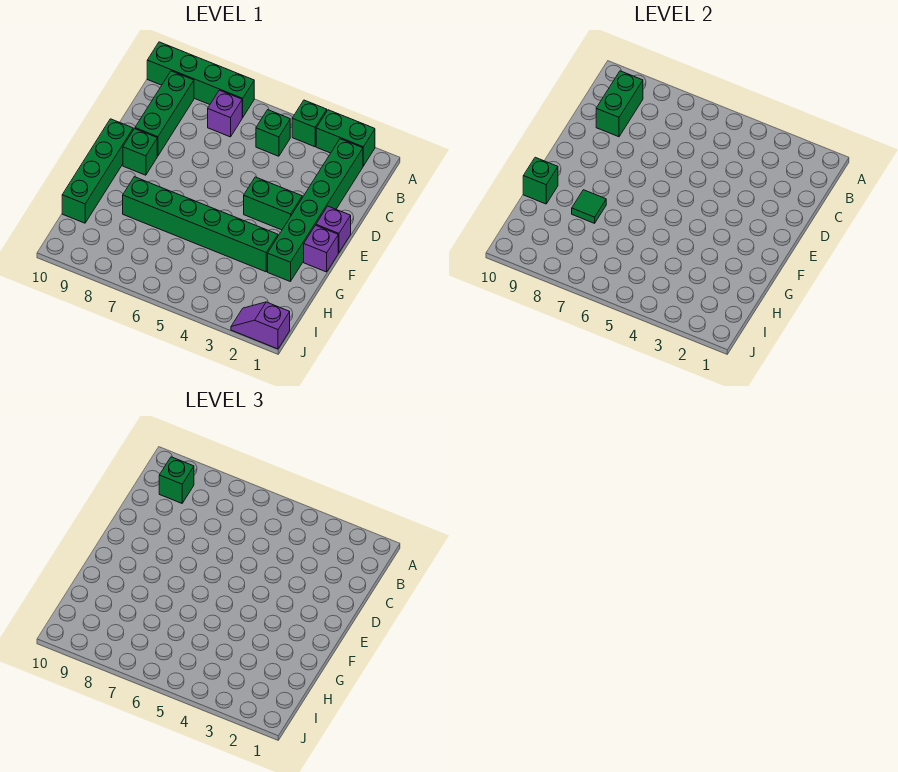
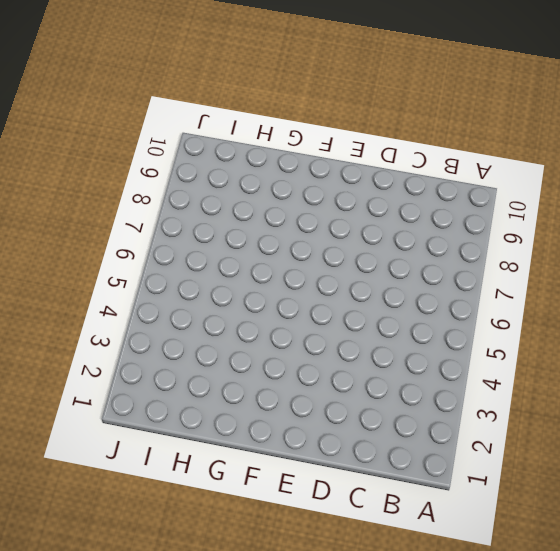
none -> green 1x2 brick [316,110,375,166]
none -> green 1x1 brick [292,100,327,147]
none -> green 1x4 brick [147,42,254,117]

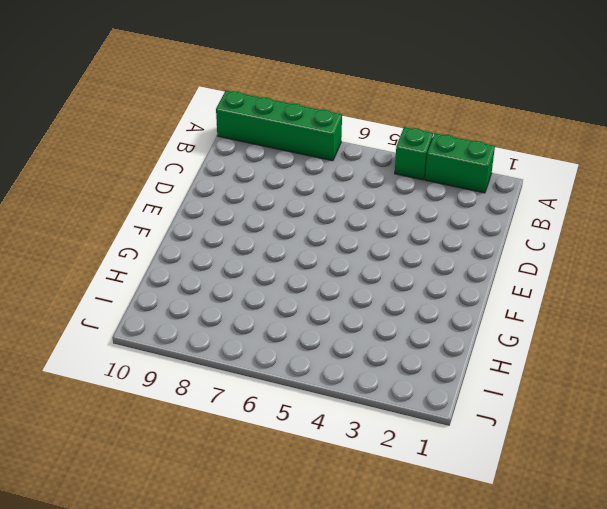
none -> green 1x6 brick [268,139,363,282]
none -> green 1x1 brick [256,110,290,156]
none -> purple 1x1 brick [208,90,243,137]

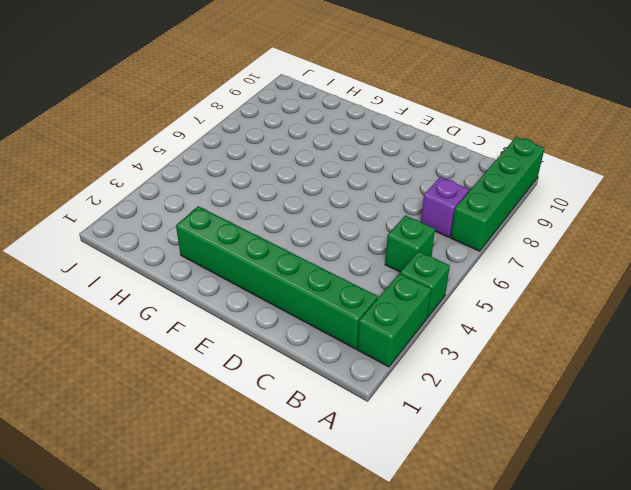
none -> green 1x3 brick [135,71,194,156]
none -> purple 1x1 brick [316,206,351,253]
none -> green 1x2 brick [244,177,302,230]

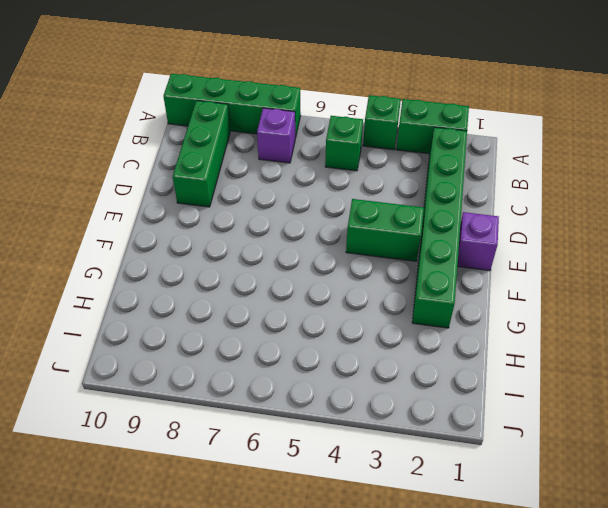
none -> green 1x1 brick [123,129,157,175]
none -> green 1x4 brick [62,119,133,223]
none -> purple 1x1 brick [304,225,338,272]

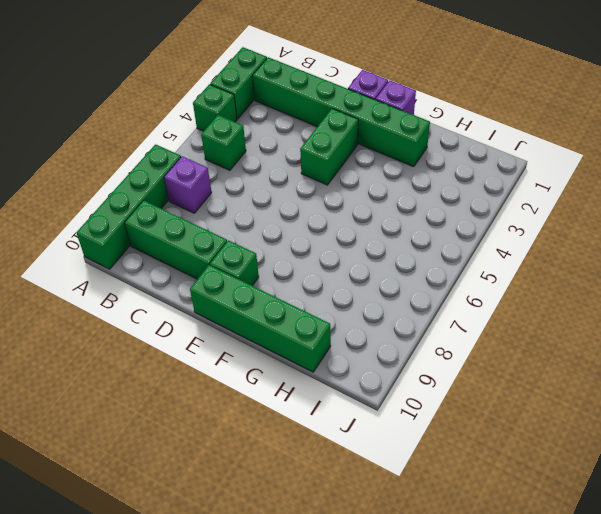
none -> green 1x6 brick [123,177,278,272]
none -> purple 1x2 slope [231,302,290,349]
none -> green 1x2 brick [596,71,643,137]

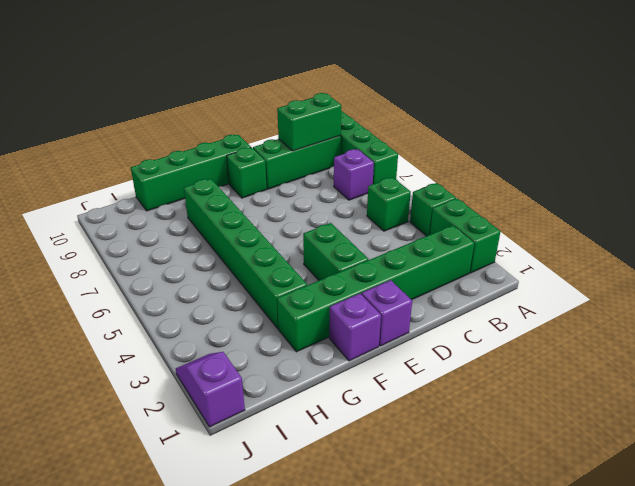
none -> green 1x1 tile [572,190,606,223]
none -> green 1x1 brick [523,157,558,204]
none -> green 1x1 brick [159,457,194,503]

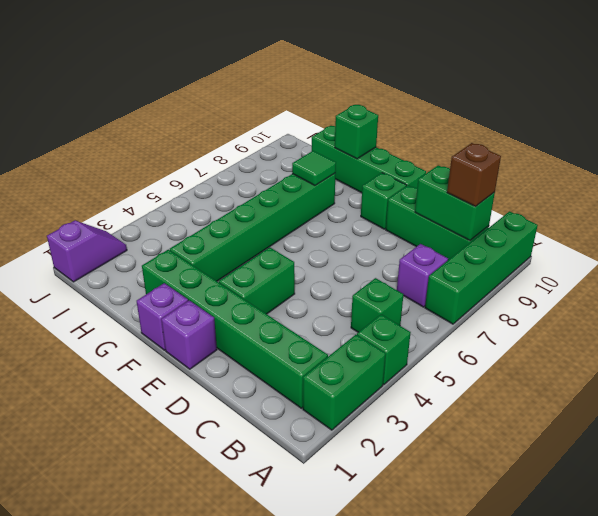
brown 1x1 brick [447,143,501,207] -> green 1x1 brick [159,457,194,503]

